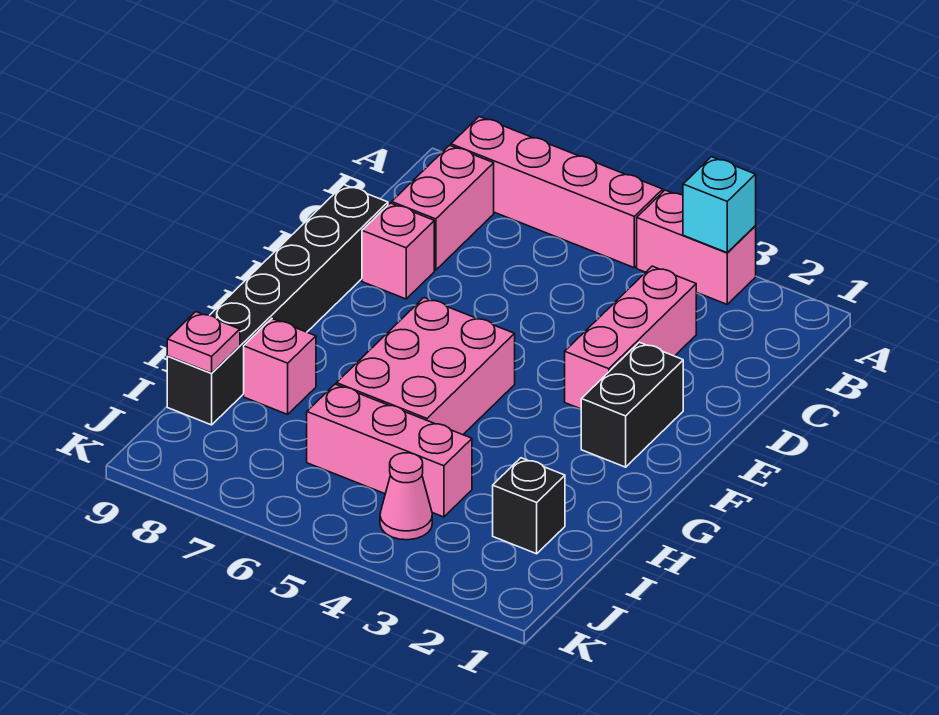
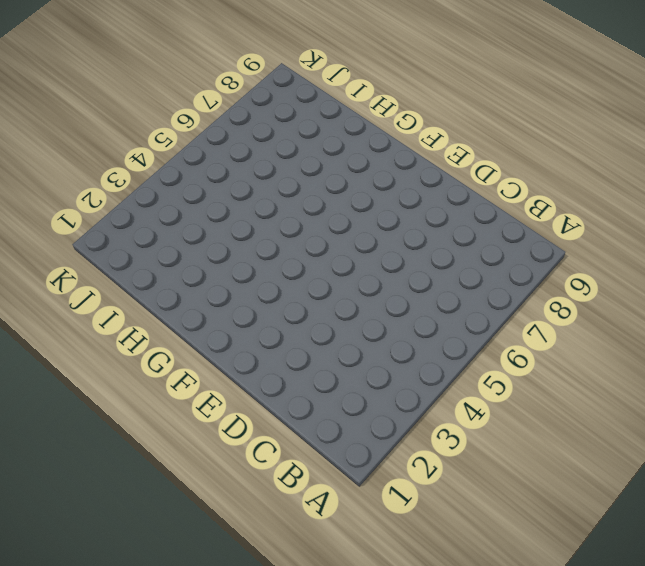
none -> pink 1x2 brick [637,190,756,304]
none -> pink 1x4 brick [451,117,663,267]
none -> pink 1x2 brick [392,145,494,270]

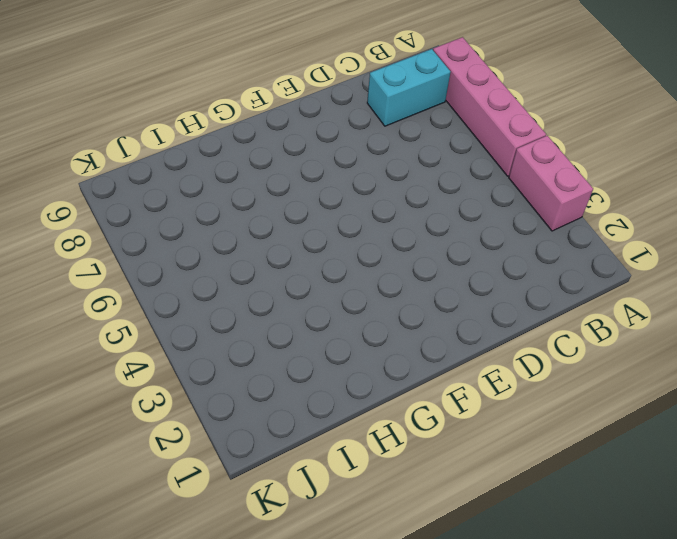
cyan 1x2 brick [367,49,450,126] -> pink 1x2 brick [392,145,494,270]
none -> pink 1x3 brick [565,266,696,409]
none -> pink 1x1 brick [362,203,434,299]
none -> black 1x6 brick [167,185,388,425]

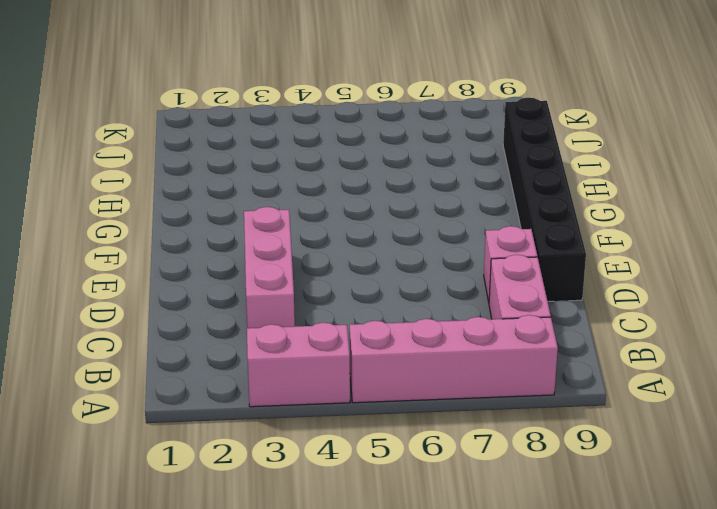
none -> black 1x2 brick [581,342,683,467]
none -> pink 2x3 brick [336,298,515,435]
none -> pink 1x1 brick [244,319,316,414]

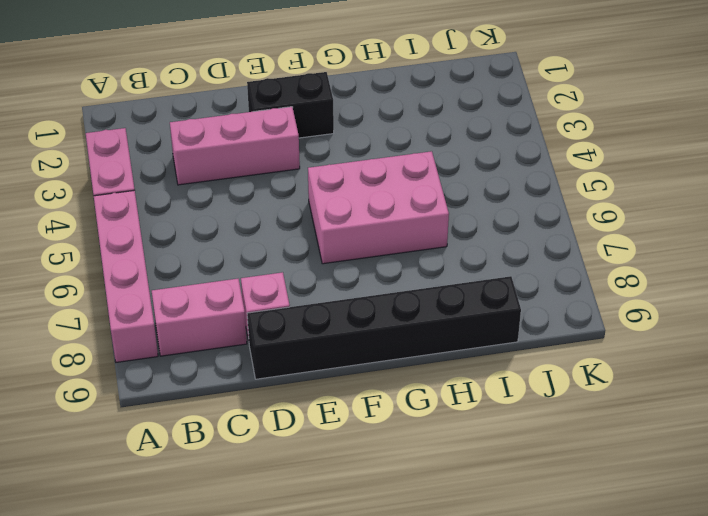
none -> pink 1x1 brick [244,319,316,414]
none -> black 1x1 brick [493,458,565,554]
none -> pink 1x3 brick [307,384,472,517]

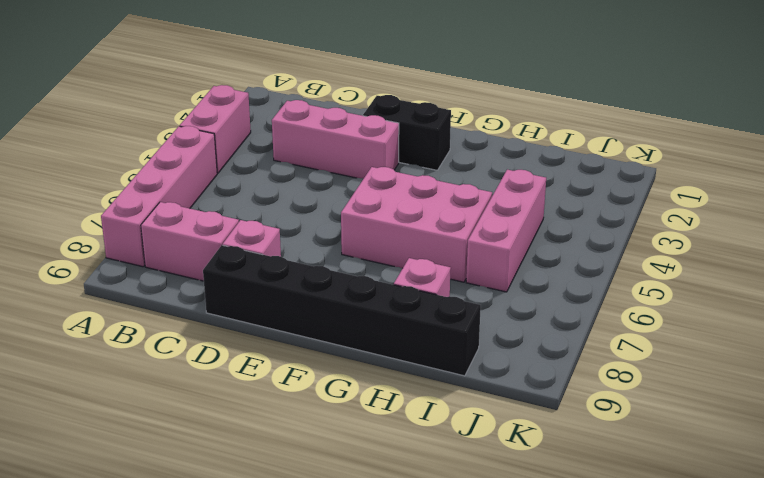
none -> black 1x1 brick [493,458,565,554]
none -> pink 1x1 cone [380,453,432,540]
none -> cyan 1x1 brick [683,157,756,253]

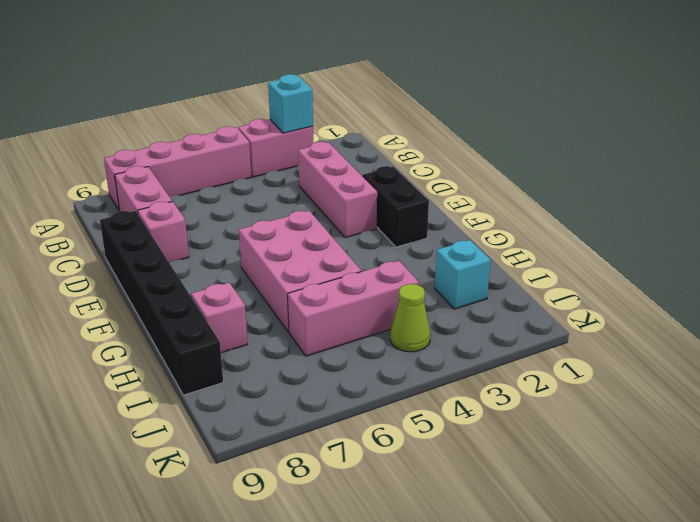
cyan 1x1 brick [435,240,491,309] -> black 1x1 brick [493,458,565,554]
lime 1x1 cone [390,284,430,352] -> pink 1x1 cone [380,453,432,540]
none -> pink 1x1 plate [167,312,240,373]

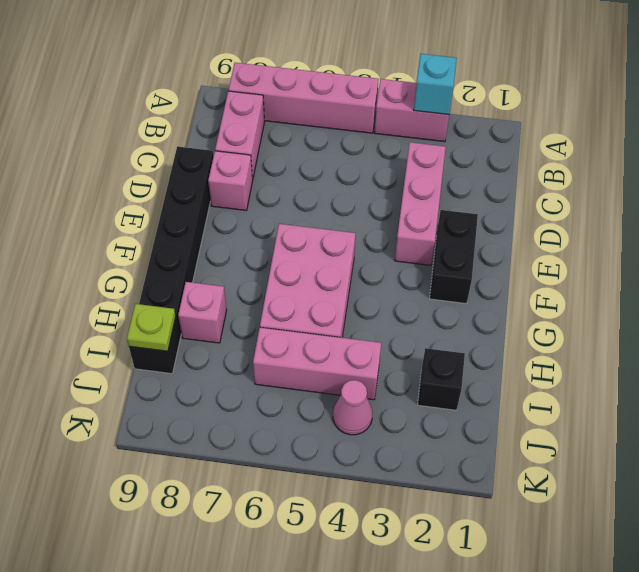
lime 1x1 plate [127,304,176,351] -> pink 1x1 plate [167,312,240,373]

